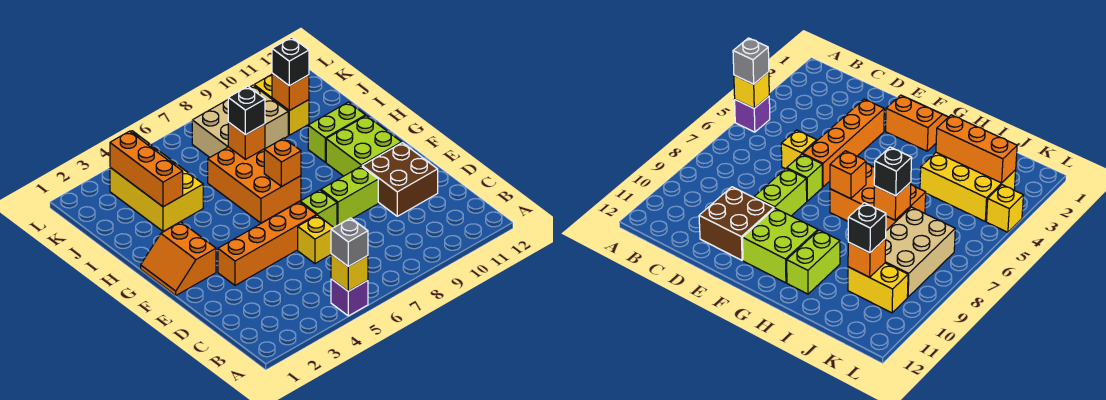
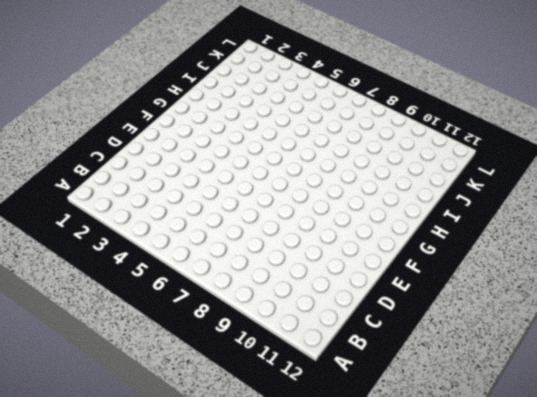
none -> purple 1x1 brick [331,279,368,316]
none -> yellow 1x1 brick [298,215,334,264]
none -> brown 2x2 brick [362,143,438,216]

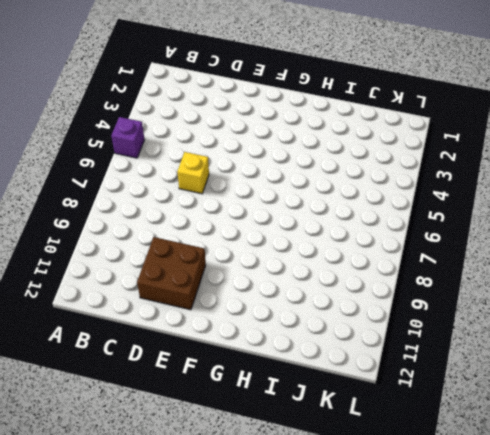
none -> orange 1x4 brick [218,202,317,285]
none -> lime 1x1 brick [300,190,337,227]
none -> lime 1x2 brick [321,166,378,226]

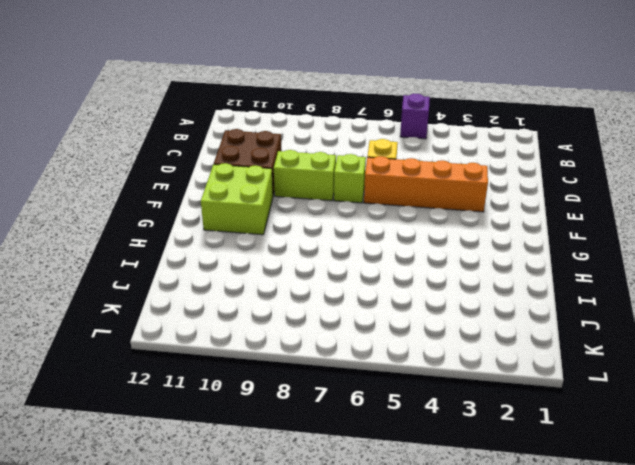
none -> orange 2x2 slope [141,222,216,295]
none -> orange 2x3 brick [208,147,301,223]
none -> lime 1x2 brick [308,102,366,162]

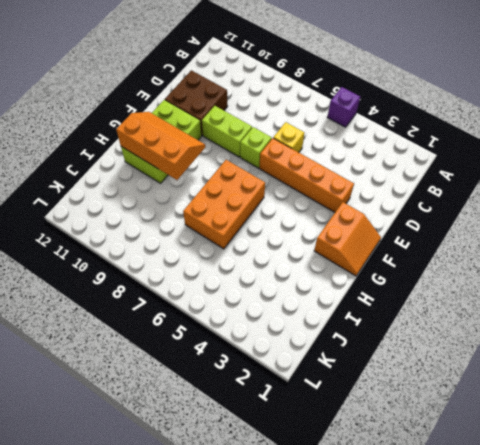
orange 2x3 slope [116,112,205,180] -> none
none -> yellow 2x3 brick [110,144,203,232]
none -> tan 2x3 brick [192,85,288,157]
none -> yellow 1x2 brick [254,75,309,135]

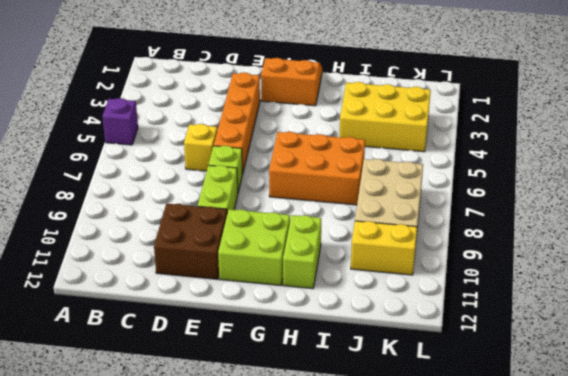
none -> yellow 1x1 brick [986,185,1023,232]
none -> yellow 1x1 brick [331,254,368,291]
none -> orange 1x1 brick [264,138,301,186]

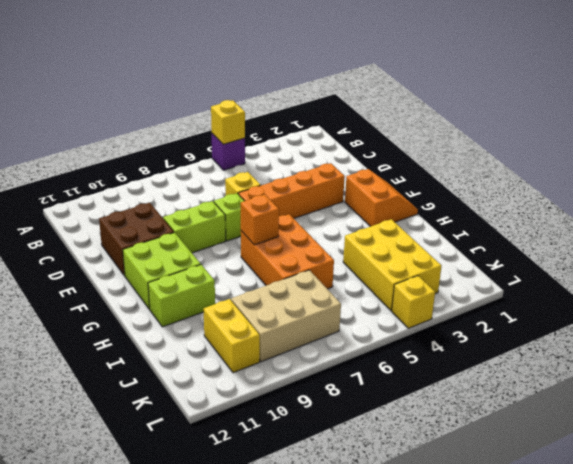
none -> orange 1x3 brick [110,131,183,207]
none -> orange 1x1 brick [228,122,265,159]
none -> orange 1x1 brick [272,73,309,111]

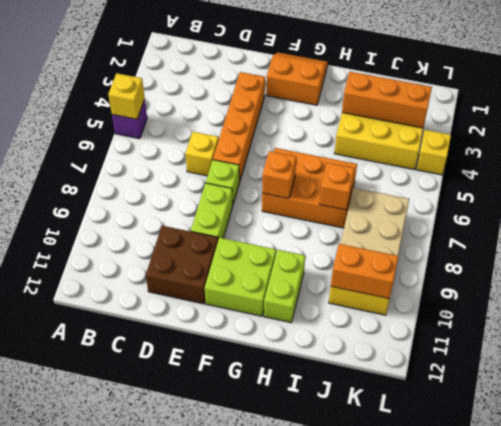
orange 1x2 brick [331,244,398,299] -> orange 1x1 brick [272,73,309,111]
none -> grey 1x1 brick [331,218,368,266]
none -> black 1x1 brick [228,86,265,135]
none -> black 1x1 brick [272,37,309,86]

